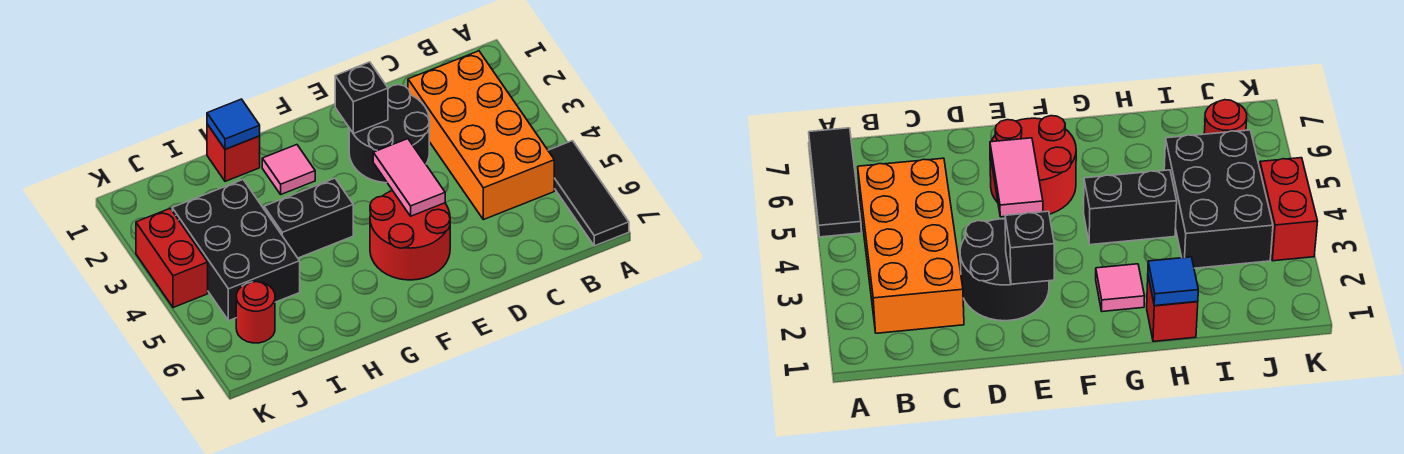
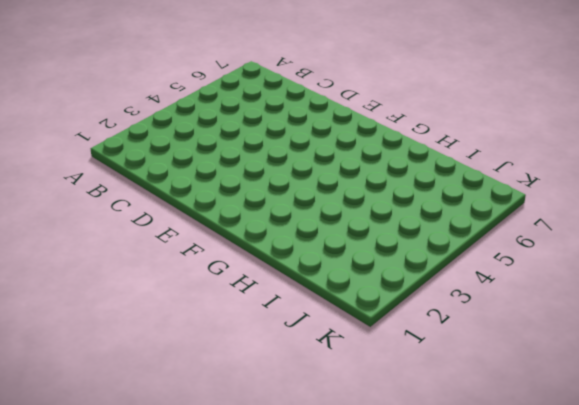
none -> black 1x3 tile [548,141,629,246]
none -> orange 2x4 brick [408,51,554,220]
none -> black 2x2 round brick [349,85,429,183]

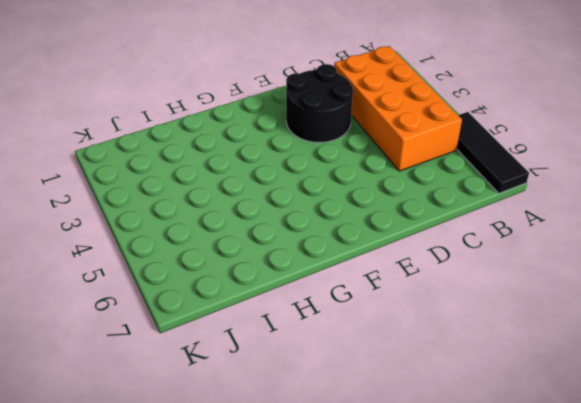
none -> red 2x2 round brick [370,191,450,280]
none -> pink 1x1 tile [262,145,315,194]
none -> black 1x2 brick [264,178,353,258]

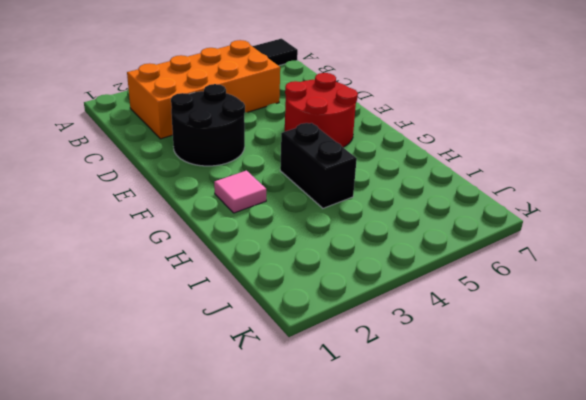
none -> red 1x1 brick [207,124,260,181]
none -> black 2x3 brick [172,180,300,321]
none -> red 1x1 round brick [236,282,275,343]

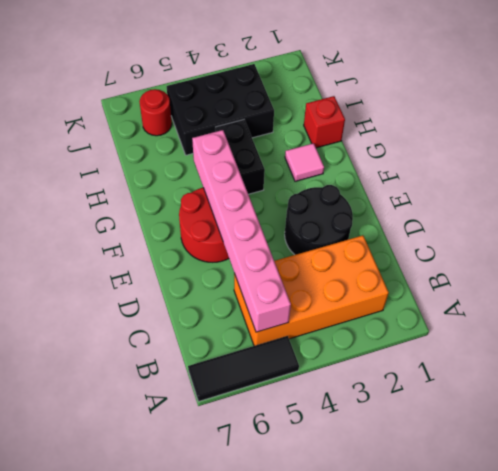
pink 1x6 brick [192,130,291,332] -> pink 1x2 tile [373,139,445,216]
none -> red 1x2 brick [136,208,208,308]
none -> black 1x1 brick [335,62,388,134]
none -> blue 1x1 tile [207,99,260,149]

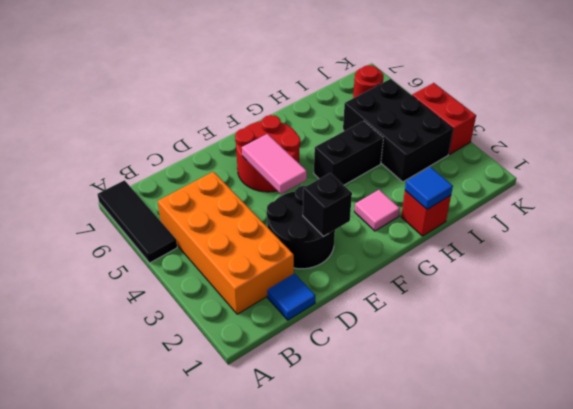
blue 1x1 tile [267,274,315,320] -> none

